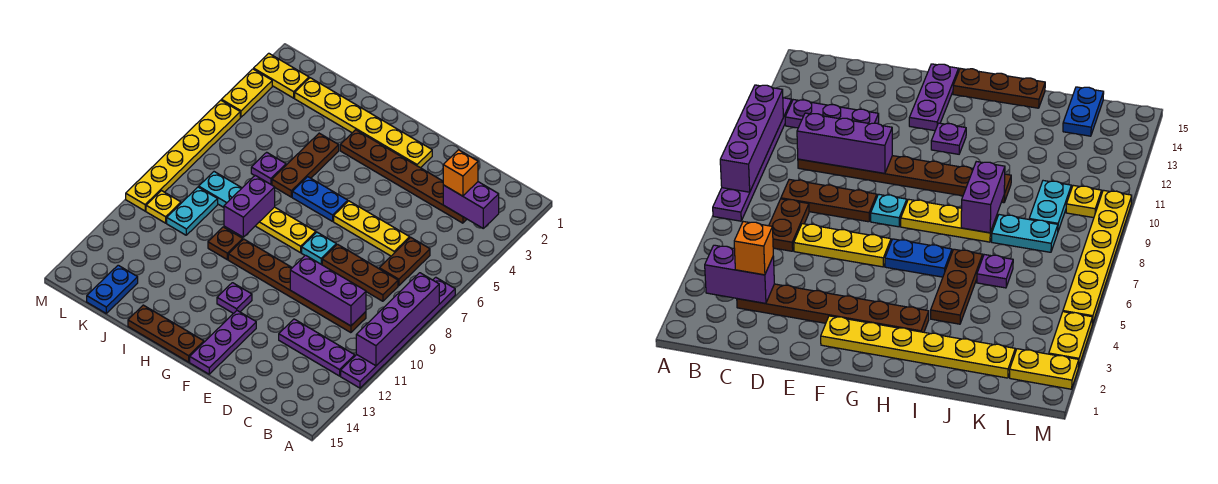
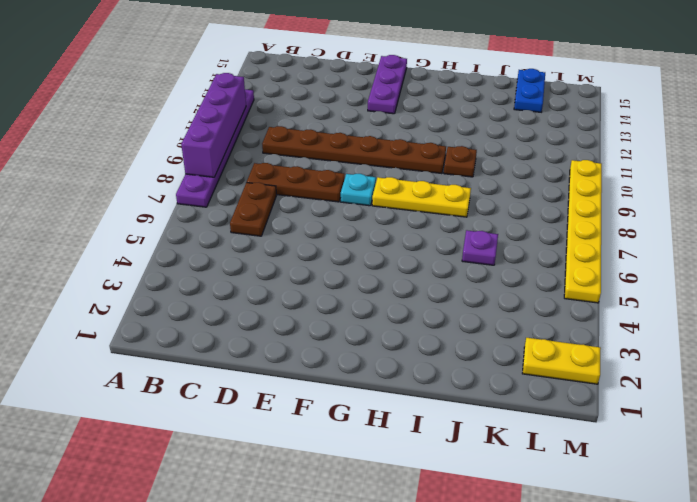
none -> purple 1x3 plate [279,319,355,376]
none -> brown 1x6 plate [340,130,467,223]
none -> yellow 1x3 plate [334,201,410,256]

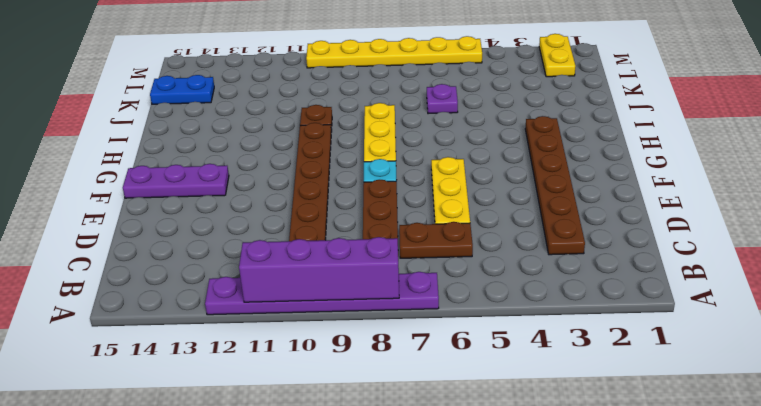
none -> purple 1x3 plate [279,319,355,376]
none -> yellow 1x6 plate [295,78,432,168]
none -> blue 1x2 plate [292,177,348,221]

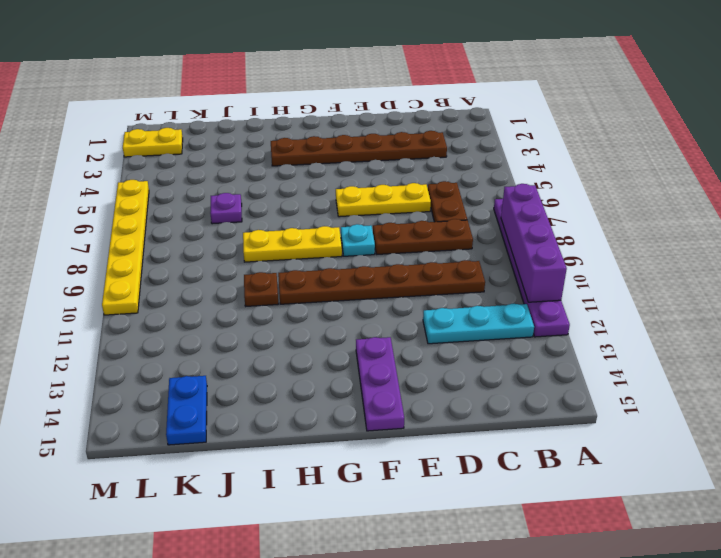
cyan 1x3 plate [423,304,534,344] -> purple 1x3 plate [279,319,355,376]
none -> yellow 1x6 plate [295,78,432,168]
none -> blue 1x2 plate [292,177,348,221]
none -> purple 1x1 plate [217,283,252,314]

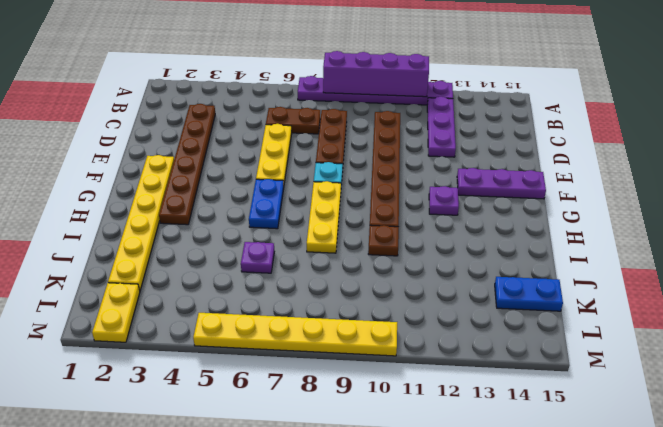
none -> brown 1x3 plate [128,305,204,362]
none -> brown 1x3 plate [272,133,339,197]
none -> cyan 1x2 plate [199,172,242,207]

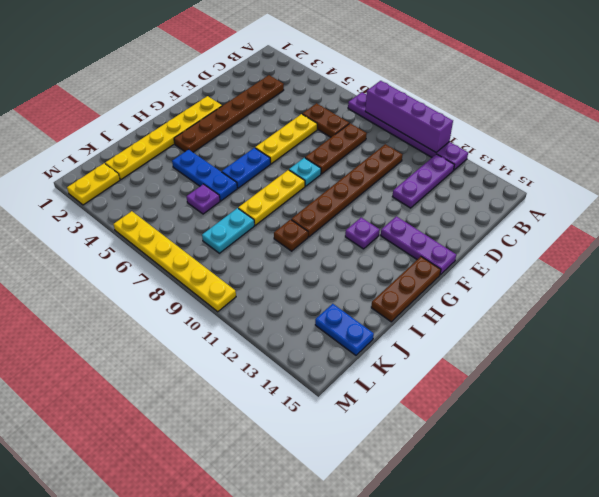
blue 1x3 plate [172,149,237,201] -> brown 1x3 plate [272,133,339,197]
none -> cyan 1x2 plate [167,187,218,235]
none -> yellow 1x1 plate [146,191,181,223]
none -> yellow 1x2 plate [222,69,272,117]

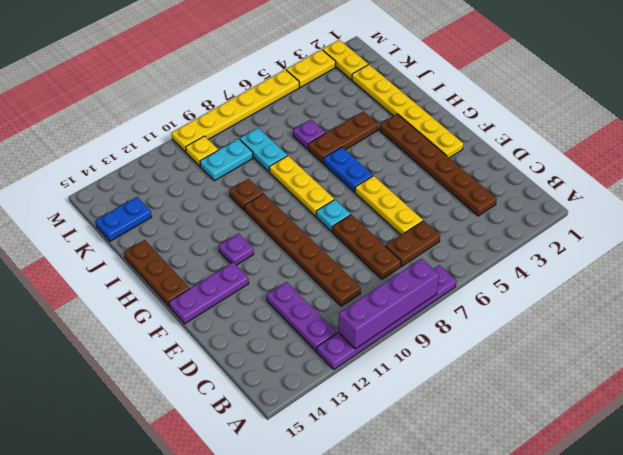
none -> purple 1x2 brick [443,182,499,228]
none -> purple 1x3 brick [290,255,366,326]
none -> purple 1x2 brick [224,176,275,237]

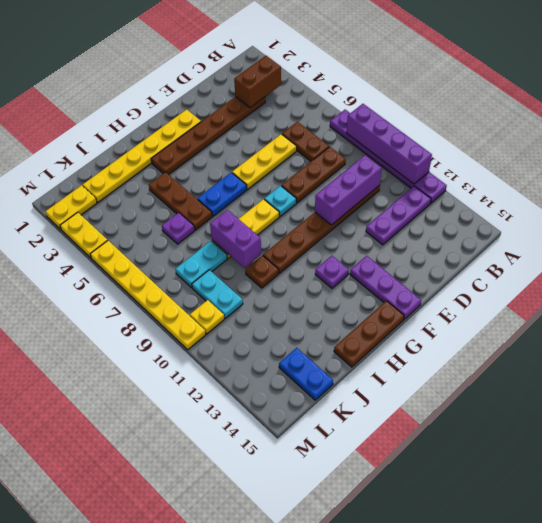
brown 1x2 brick [234,56,281,108] -> purple 1x2 brick [443,182,499,228]
none -> orange 1x1 brick [443,150,478,196]

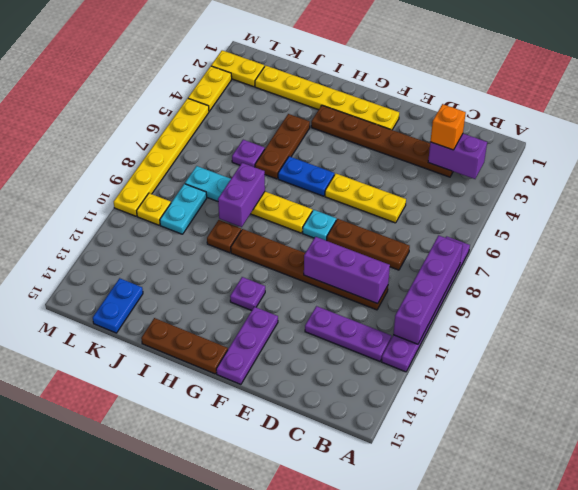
none -> brown 1x2 plate [379,237,430,286]

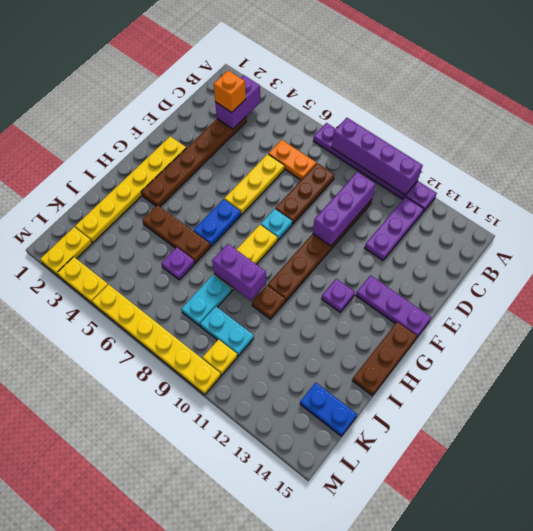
orange 1x2 plate [268,140,316,180] -> brown 1x2 plate [379,237,430,286]

